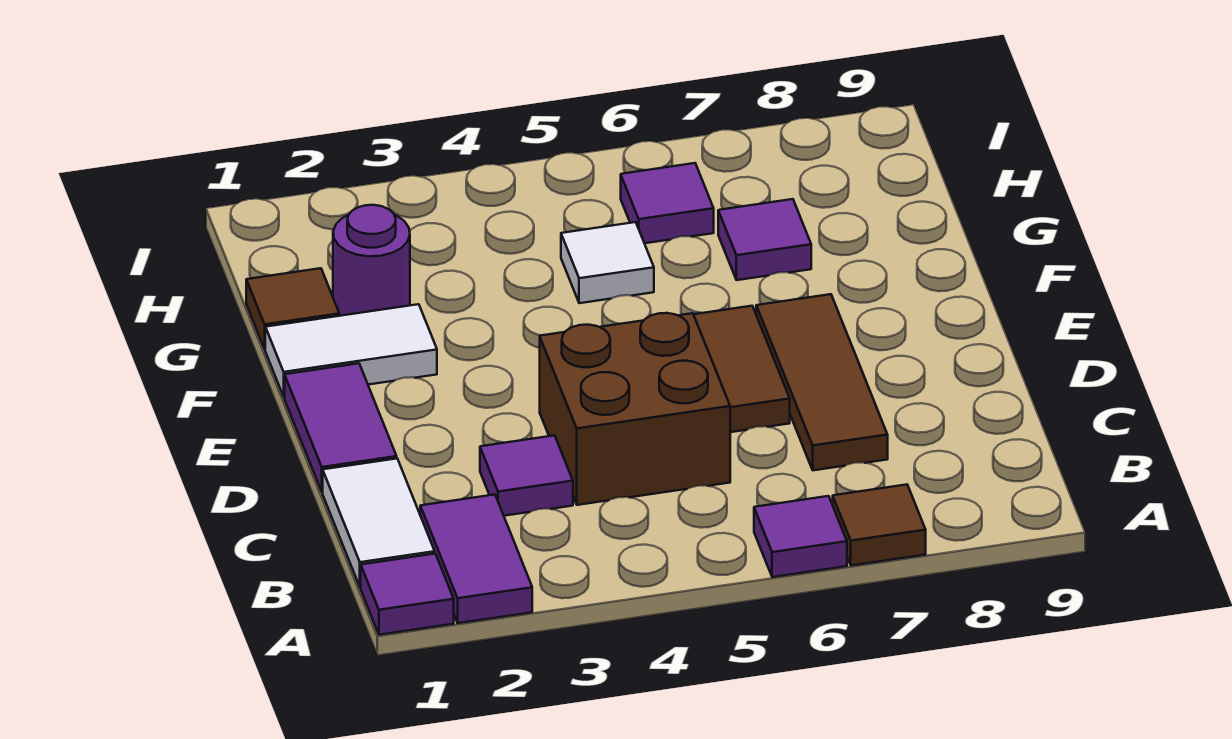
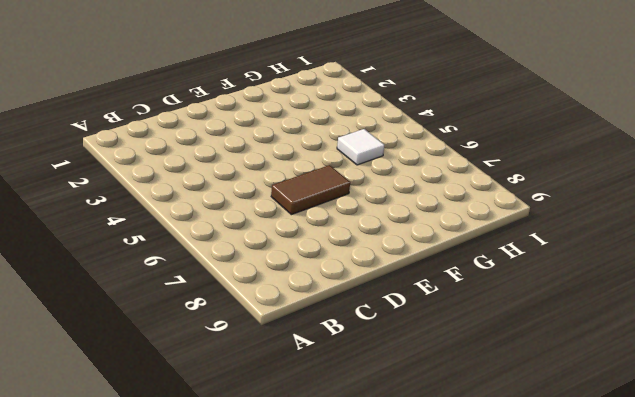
none -> purple 1x1 tile [361,554,454,635]
none -> purple 1x2 tile [420,495,532,623]
none -> purple 1x1 tile [754,496,847,577]

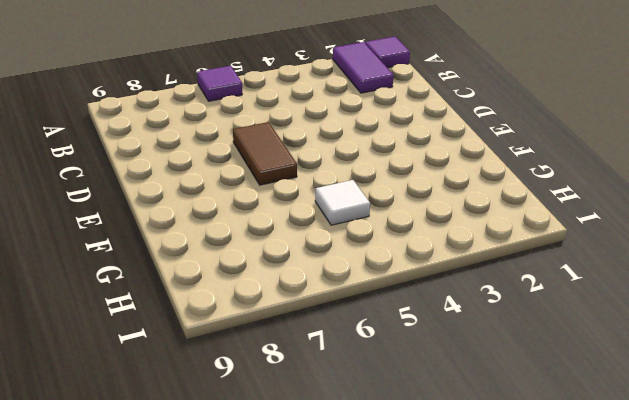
none -> brown 1x1 tile [833,485,926,566]
none -> white 1x2 tile [323,459,435,587]
none -> purple 1x1 tile [480,435,573,516]

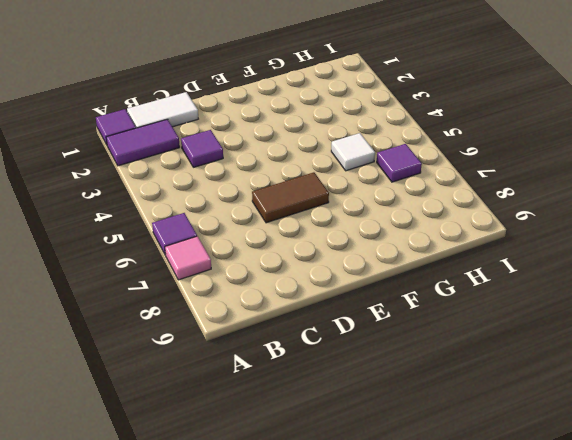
pink 1x1 tile [165,236,211,280] -> brown 1x1 tile [833,485,926,566]
none -> brown 2x2 brick [540,313,730,505]
none -> brown 1x3 tile [756,294,888,470]
none -> purple 1x2 tile [285,363,397,492]

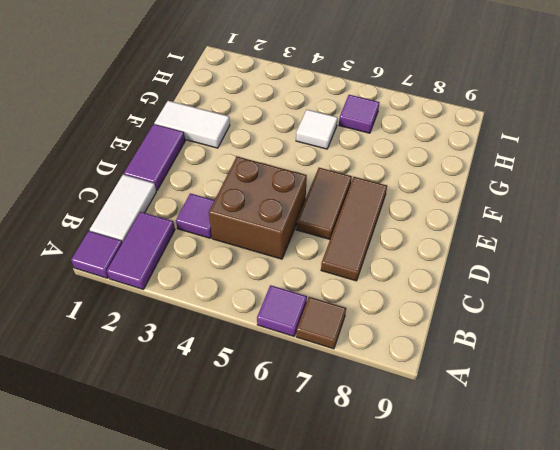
none -> brown 1x1 tile [246,268,339,349]
none -> purple 1x1 round brick [333,205,410,316]
none -> purple 1x1 tile [718,199,811,280]

